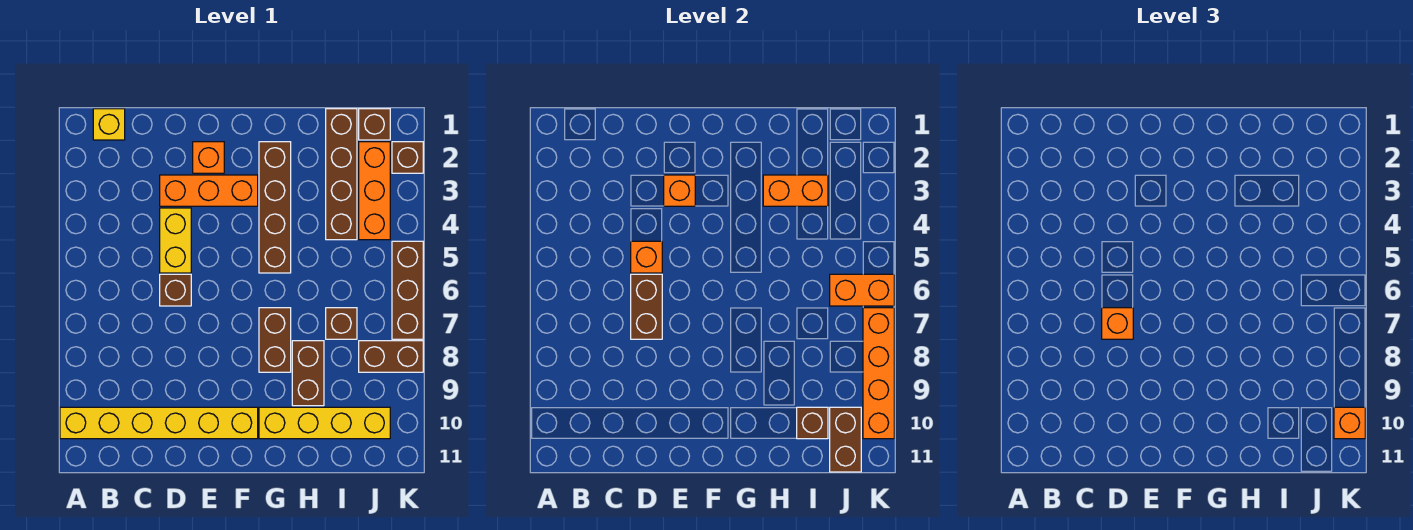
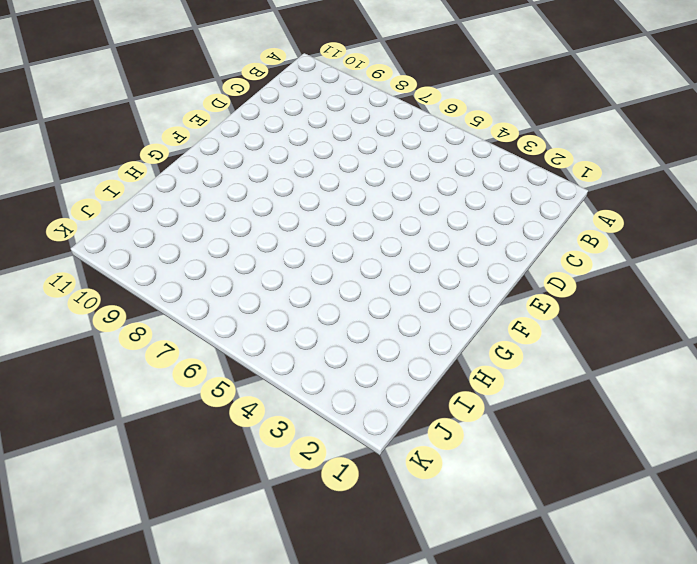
none -> yellow 1x6 brick [60,407,258,439]
none -> yellow 1x1 brick [93,109,125,140]
none -> orange 1x3 brick [160,175,258,206]

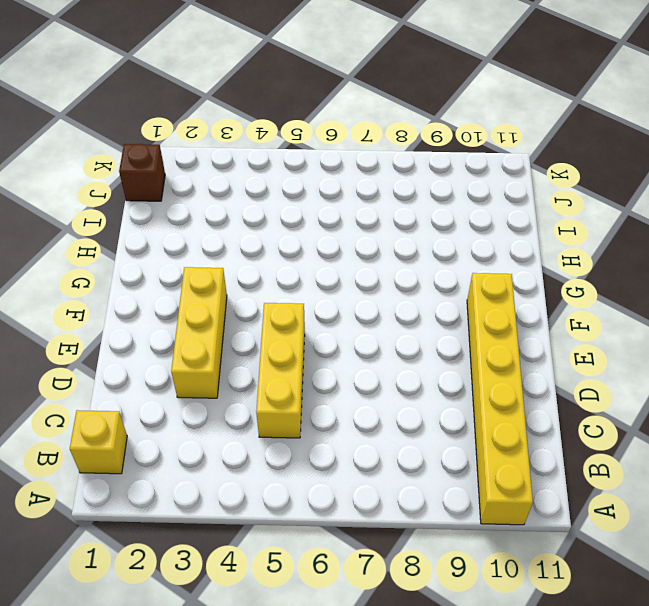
yellow 1x3 brick [256,303,305,438] -> yellow 1x2 brick [160,208,191,273]
yellow 1x3 brick [171,267,227,398] -> orange 1x3 brick [160,175,258,206]
none -> brown 1x1 brick [160,274,191,306]
none -> orange 1x1 brick [193,142,224,173]
none -> brown 1x4 brick [259,142,291,273]

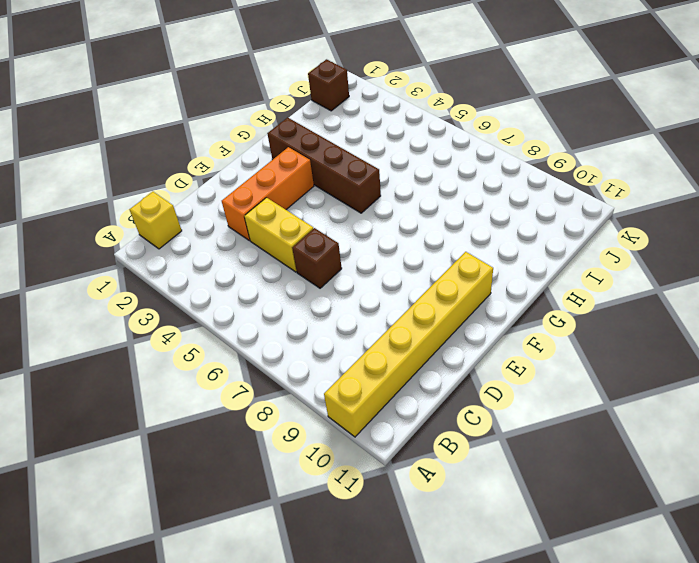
none -> orange 1x1 brick [193,142,224,173]
none -> brown 1x2 brick [259,308,291,372]
none -> yellow 1x4 brick [259,407,390,439]

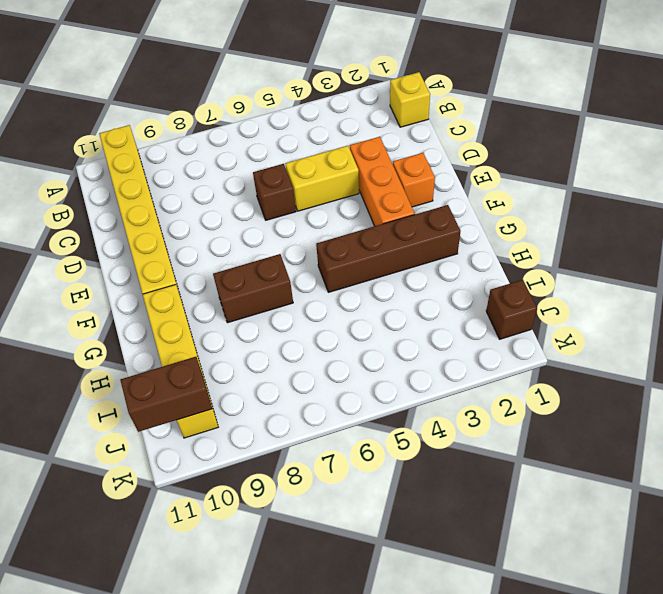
none -> brown 1x2 brick [292,341,324,406]
none -> brown 1x4 brick [326,109,357,240]
none -> brown 1x1 brick [326,308,357,339]

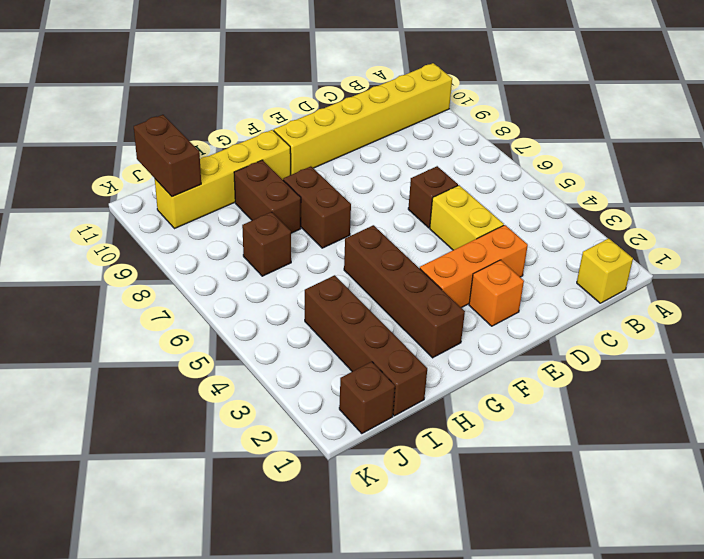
none -> orange 1x3 brick [359,142,390,240]
none -> brown 1x2 brick [359,341,423,372]
none -> brown 1x1 brick [392,142,423,173]

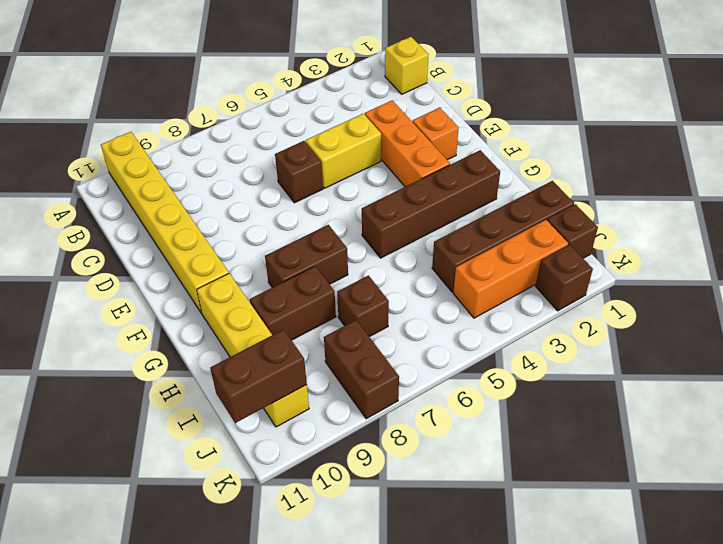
none -> brown 1x3 brick [392,241,423,339]
none -> orange 1x1 brick [631,241,662,273]
none -> brown 1x2 brick [631,274,662,339]

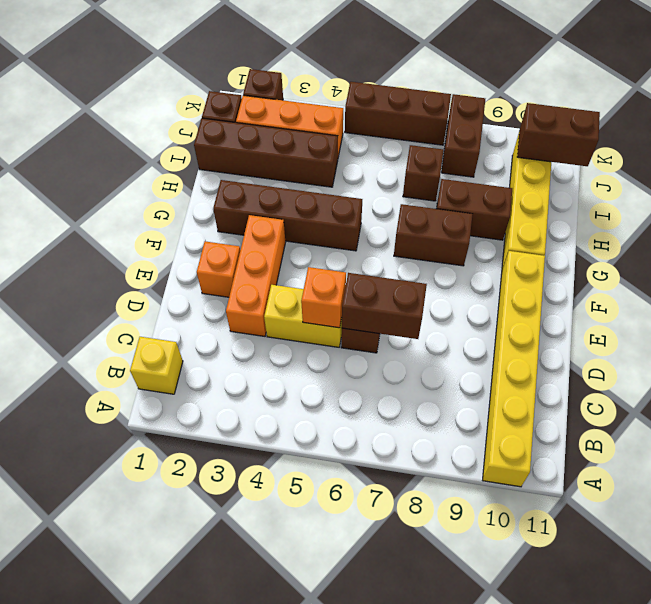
none -> orange 1x1 brick [664,175,695,206]
none -> orange 1x2 brick [763,175,828,206]
none -> brown 1x1 brick [797,407,828,439]

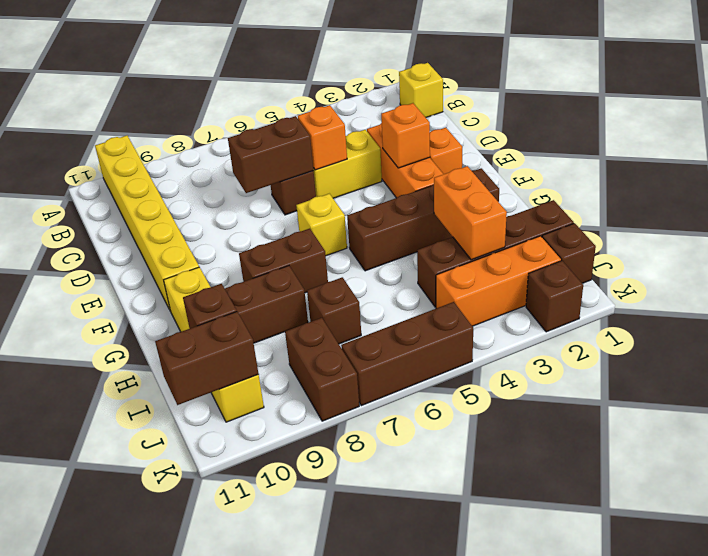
yellow 1x1 brick [296,194,347,256] -> none
none -> orange 1x2 brick [830,274,894,306]
none -> orange 1x4 brick [863,308,894,439]
none -> orange 1x1 brick [1102,308,1133,339]

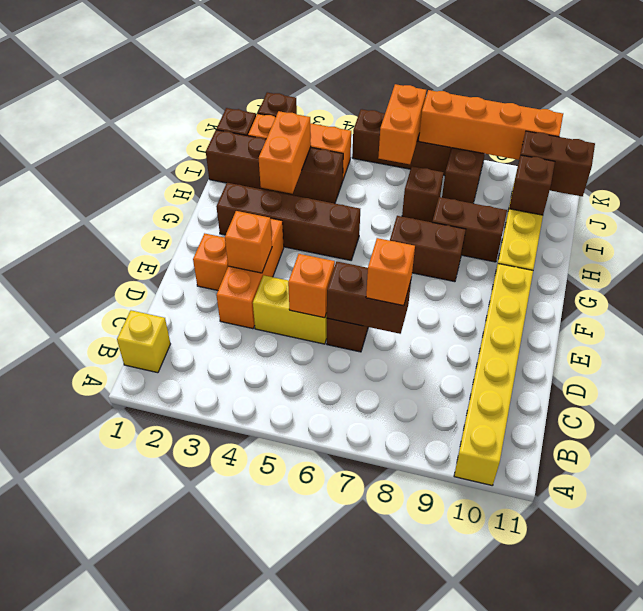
none -> orange 1x1 brick [1334,407,1365,439]

